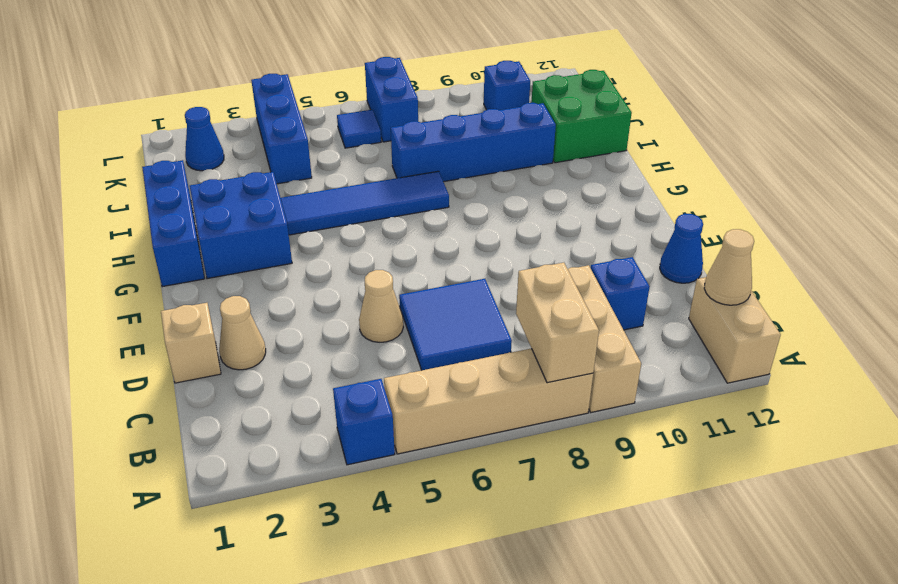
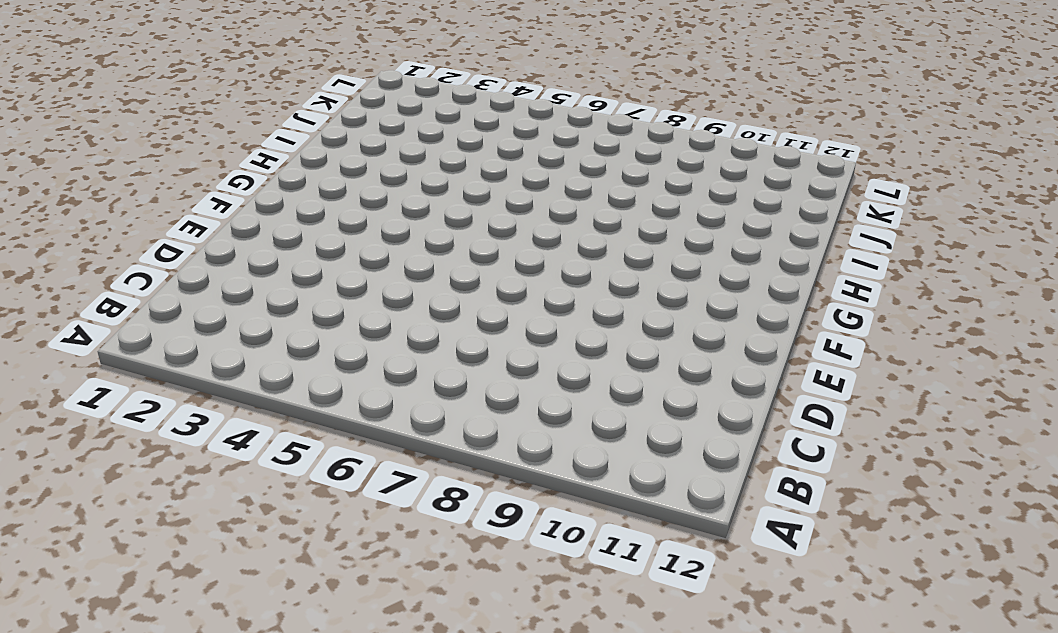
none -> blue 1x1 brick [333,379,395,465]
none -> tan 1x4 brick [384,348,593,454]
none -> tan 1x3 brick [568,265,641,412]

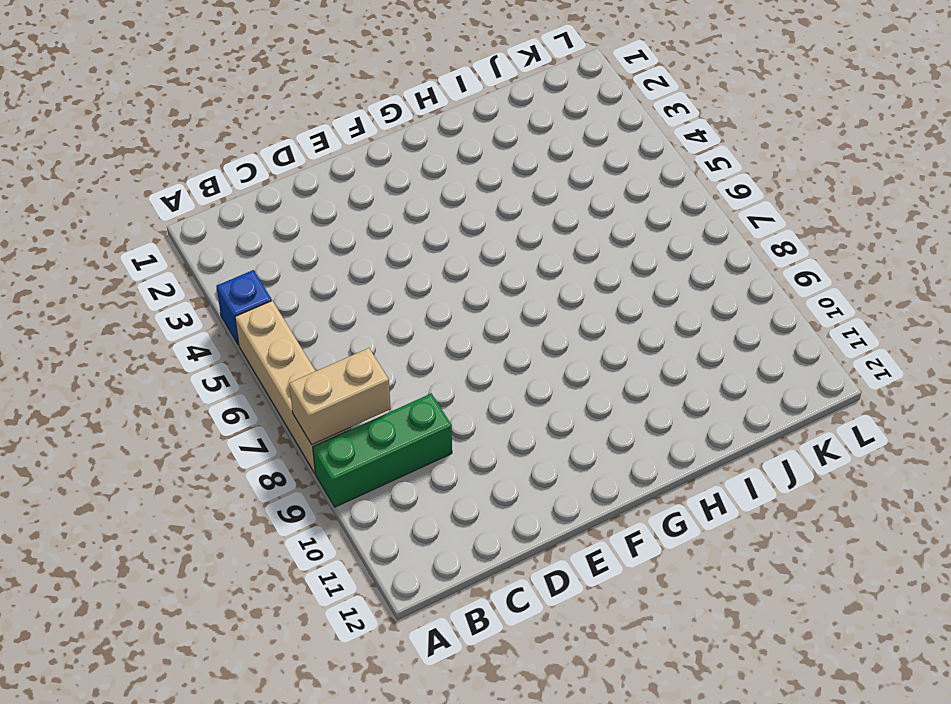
green 1x3 brick [313,394,452,507] -> tan 1x3 brick [568,265,641,412]
none -> tan 1x2 brick [689,277,781,383]
none -> blue 2x2 tile [399,279,512,370]
none -> blue 1x1 brick [591,257,650,330]

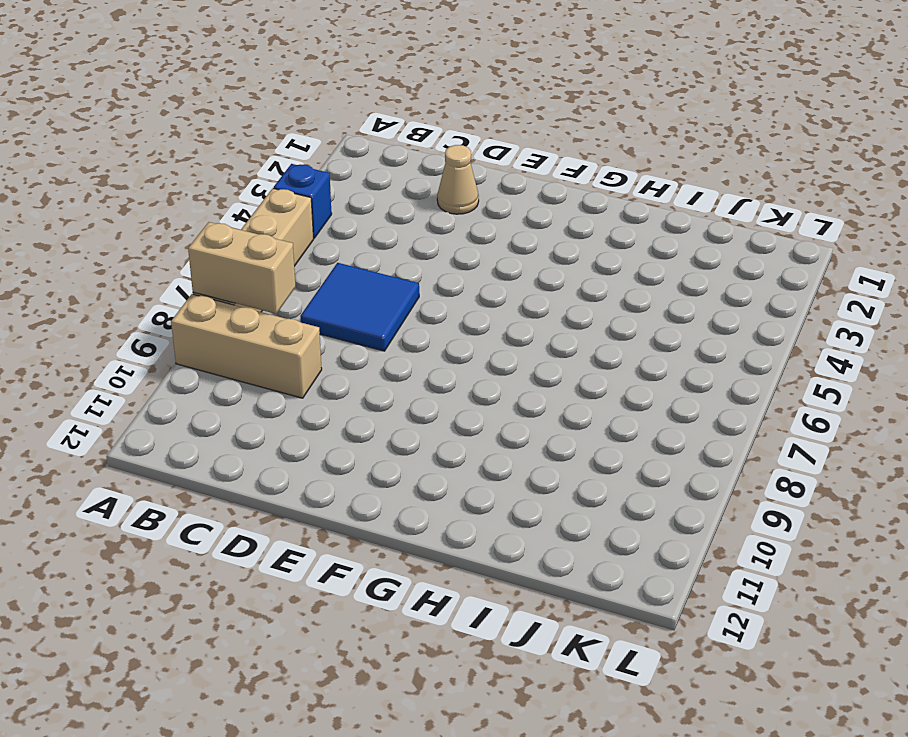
none -> tan 1x2 brick [689,277,781,383]
none -> blue 1x1 brick [591,257,650,330]
none -> tan 1x1 brick [161,303,221,383]

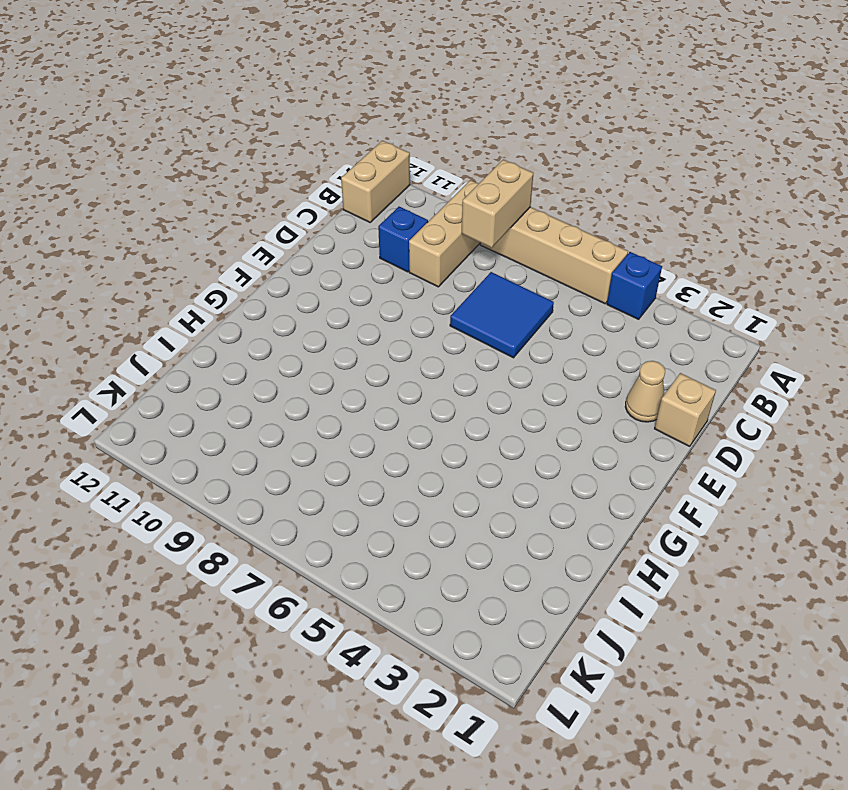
none -> tan 1x1 cone [359,270,403,342]
none -> blue 1x1 cone [660,214,703,283]
none -> blue 1x3 brick [142,160,205,287]

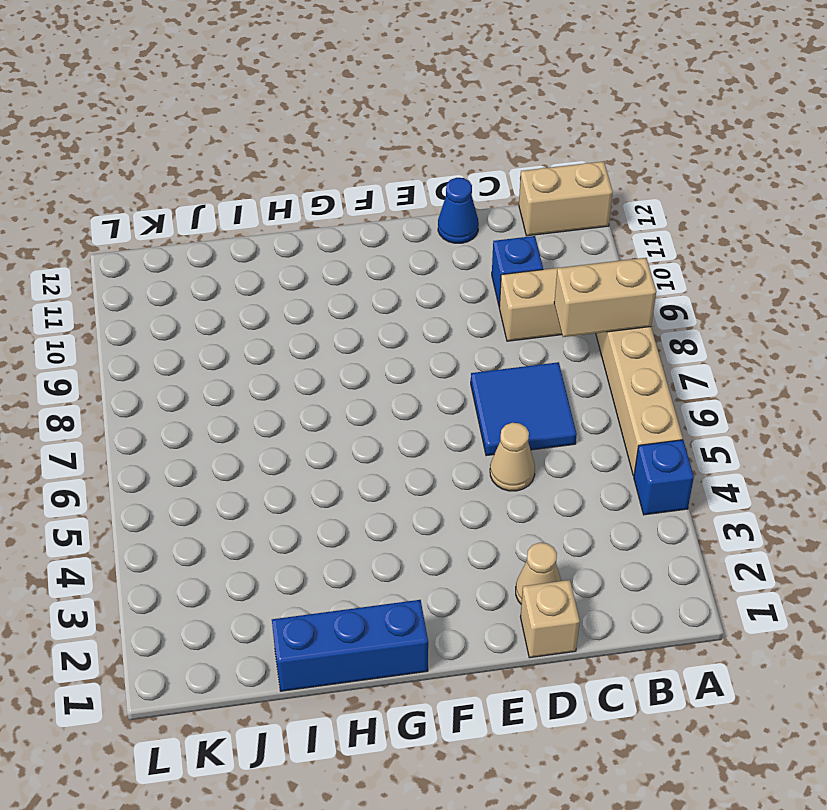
none -> blue 2x2 brick [190,172,292,279]
none -> blue 1x4 tile [281,171,449,235]
none -> blue 1x4 brick [391,103,556,182]

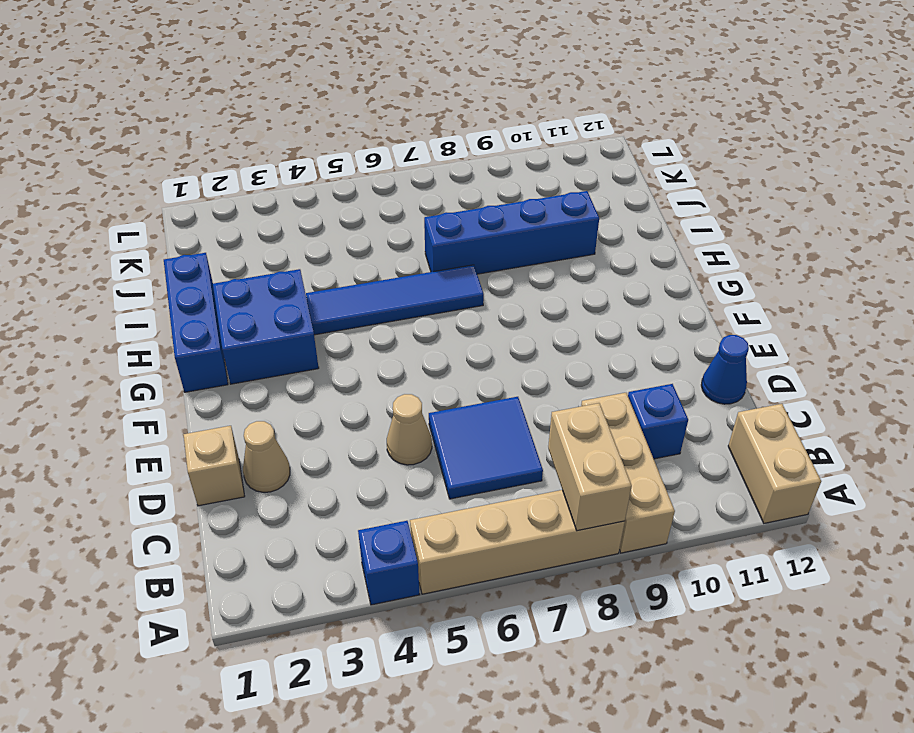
none -> green 2x2 brick [531,70,632,163]
none -> blue 1x3 brick [251,74,312,184]
none -> blue 1x1 cone [185,107,224,171]

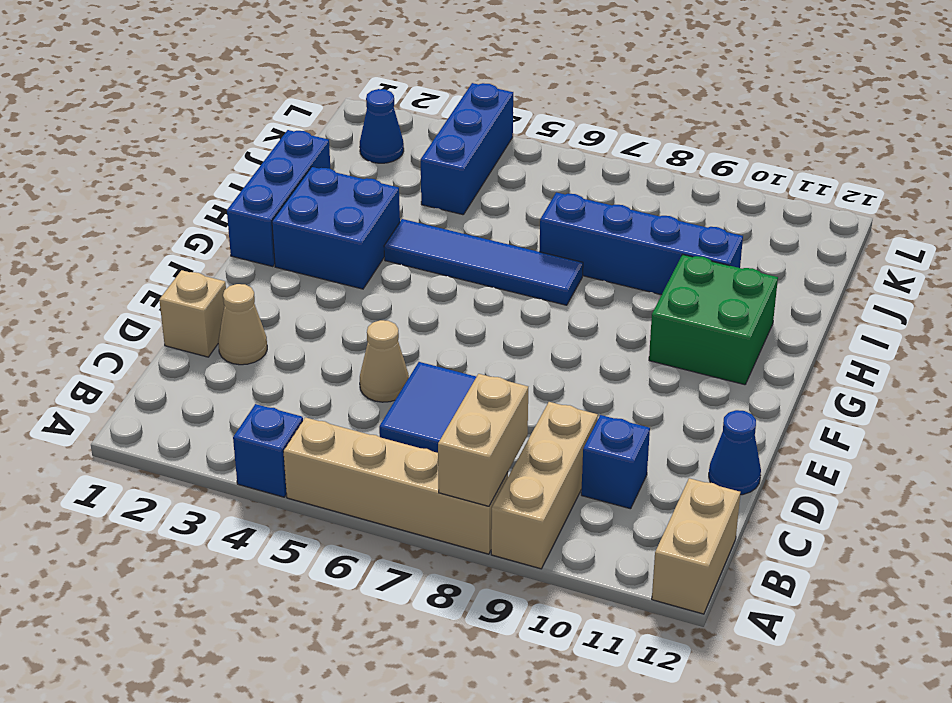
green 2x2 brick [649,255,778,385] -> green 2x2 brick moved to [531,70,632,163]
none -> blue 1x1 tile [337,110,381,148]
none -> blue 1x2 brick [365,57,418,142]
none -> blue 1x1 brick [484,61,530,110]

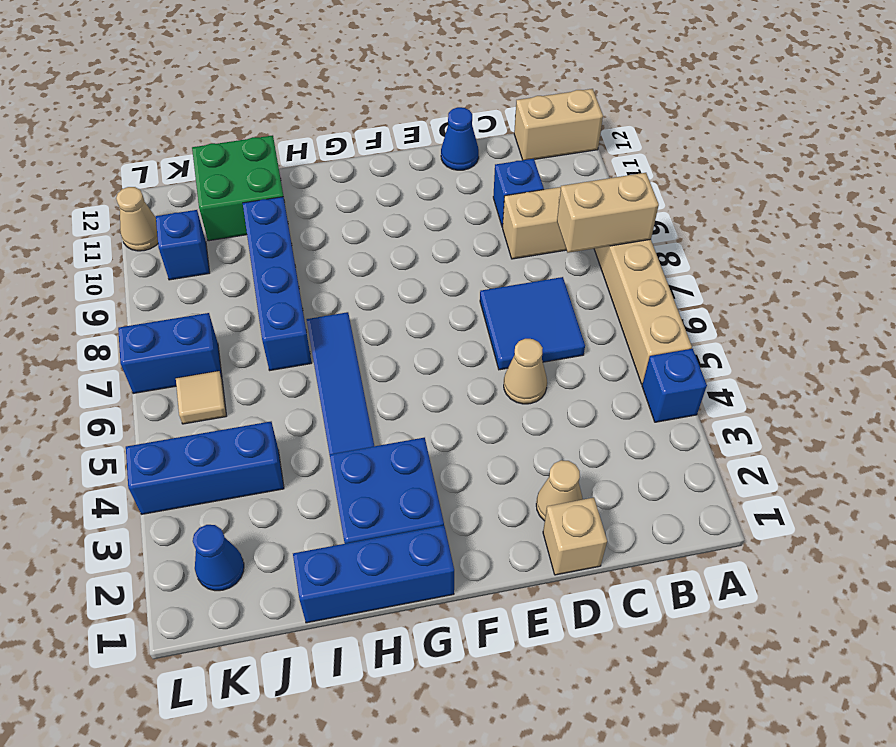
tan 1x1 tile [176,371,226,424] -> blue 1x1 tile [337,110,381,148]
tan 1x1 cone [116,187,158,251] -> tan 1x1 cone moved to [704,229,754,305]

